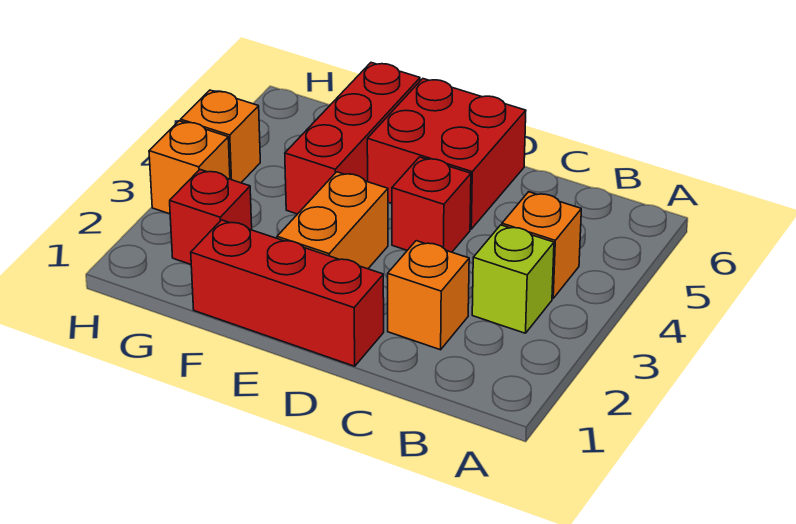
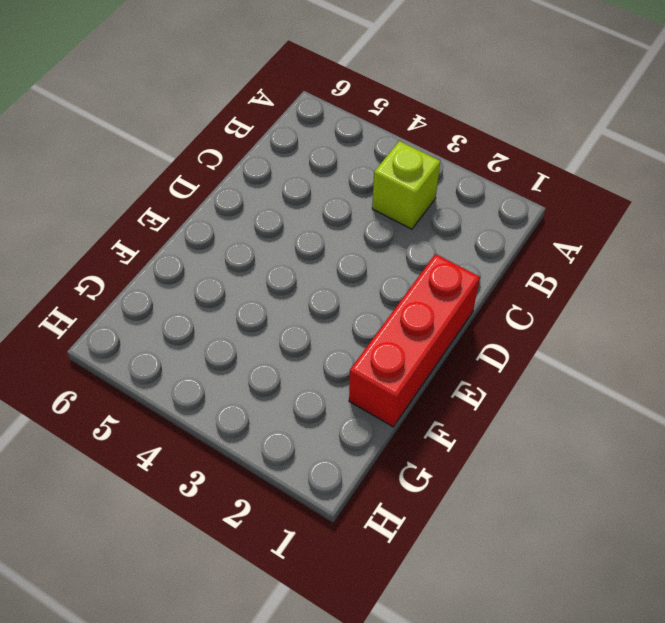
none -> orange 1x1 brick [502,192,581,298]
none -> orange 1x1 brick [388,241,469,350]

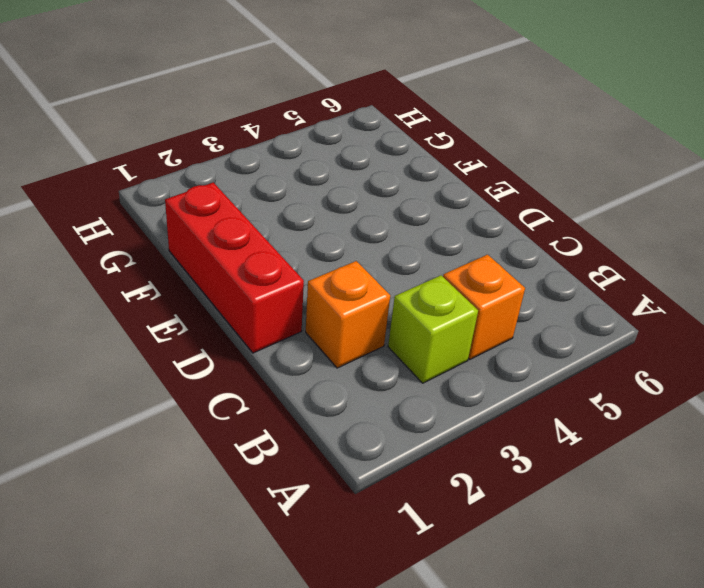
none -> red 1x1 brick [392,157,471,252]
none -> red 2x2 brick [367,79,526,229]

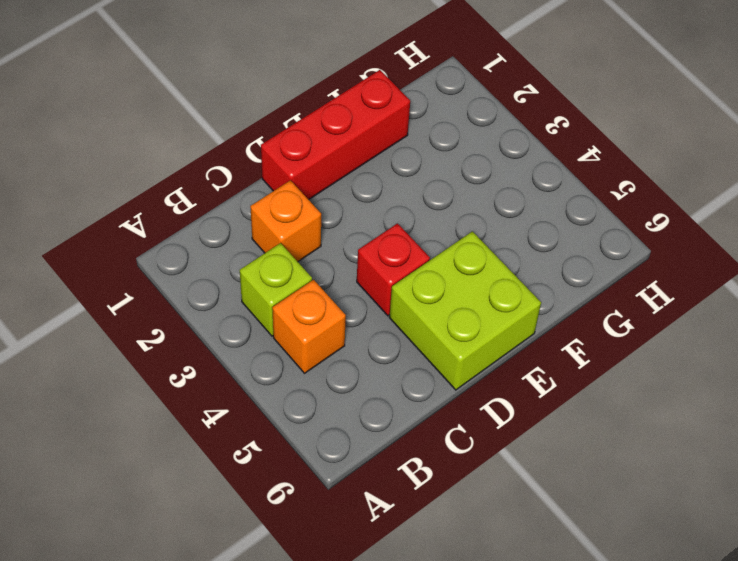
lime 2x2 brick [389,231,541,390] -> red 2x2 brick [367,79,526,229]
none -> orange 1x2 brick [277,172,388,269]
none -> red 1x3 brick [285,63,420,214]

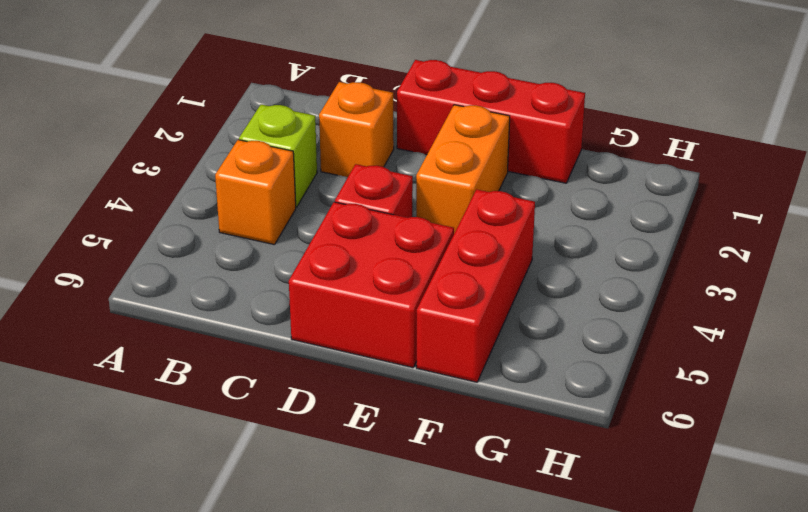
none -> red 1x1 brick [170,170,252,264]
none -> orange 1x1 brick [149,121,230,214]

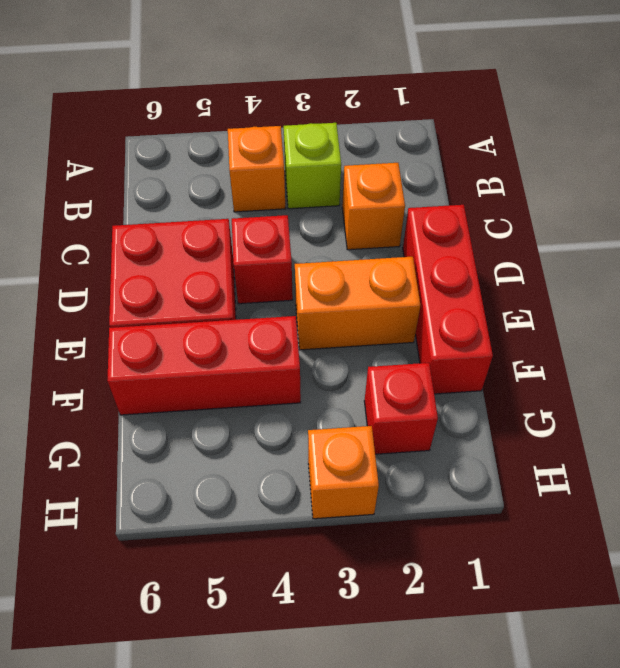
none -> orange 1x1 brick [181,90,260,183]

